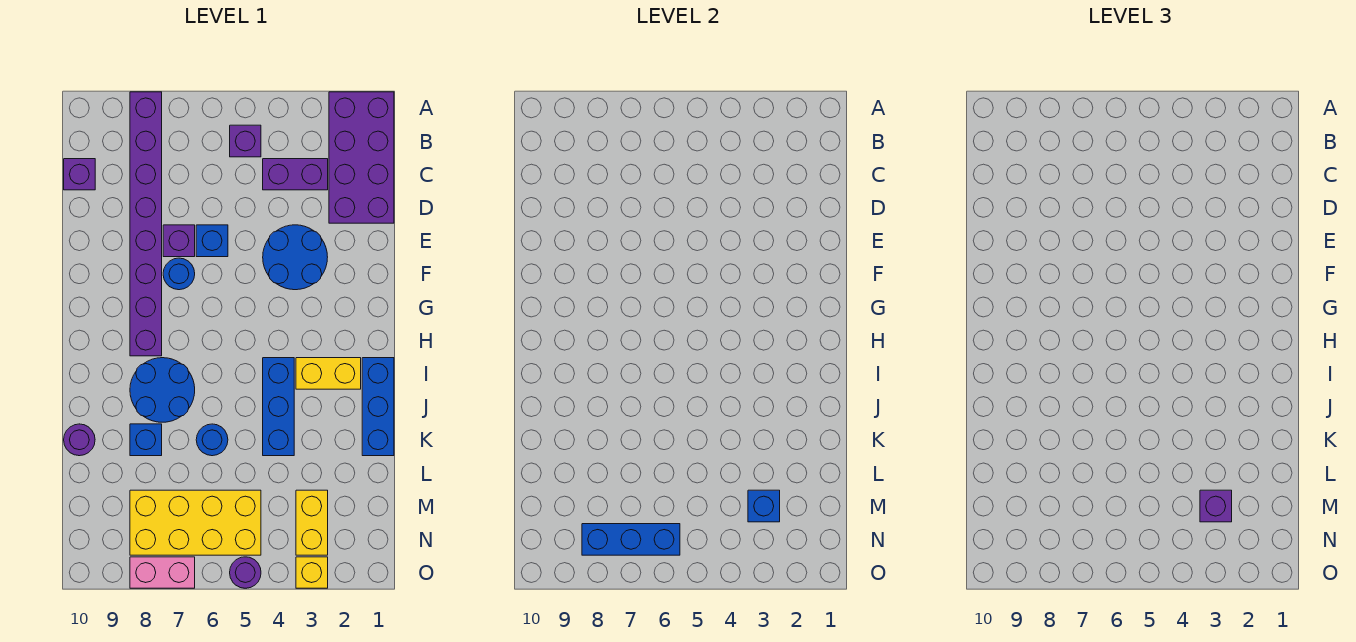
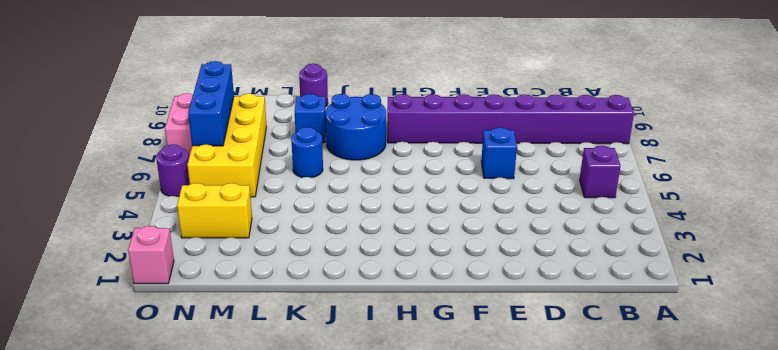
pink 1x1 brick [128,226,174,284] -> none
none -> purple 2x4 brick [329,92,394,223]
none -> purple 1x2 brick [263,159,328,190]
none -> purple 1x1 brick [64,159,95,190]

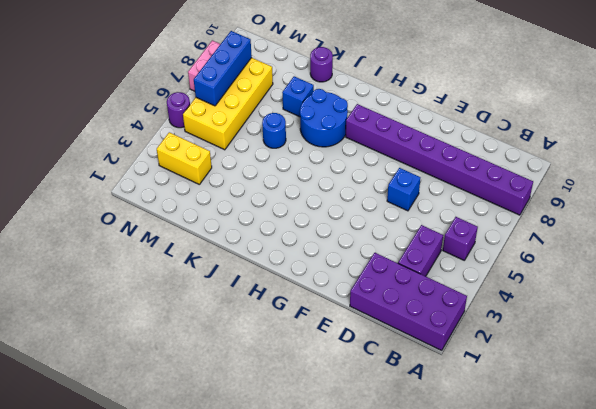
none -> purple 1x1 brick [64,159,95,190]
none -> blue 2x2 round brick [263,225,328,290]
none -> purple 1x1 brick [163,225,195,257]

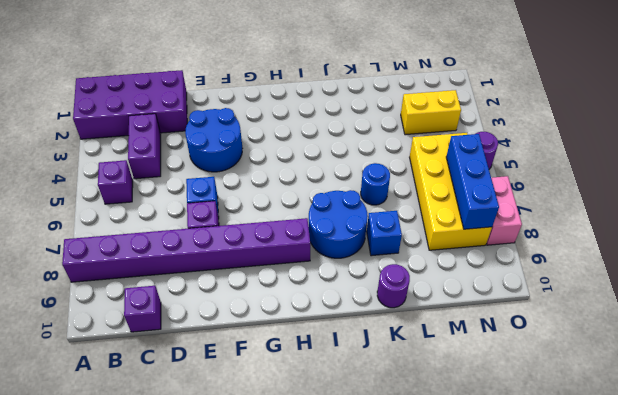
none -> blue 1x1 round brick [163,258,195,290]
none -> blue 1x3 brick [362,358,394,456]
none -> yellow 1x2 brick [296,358,361,389]

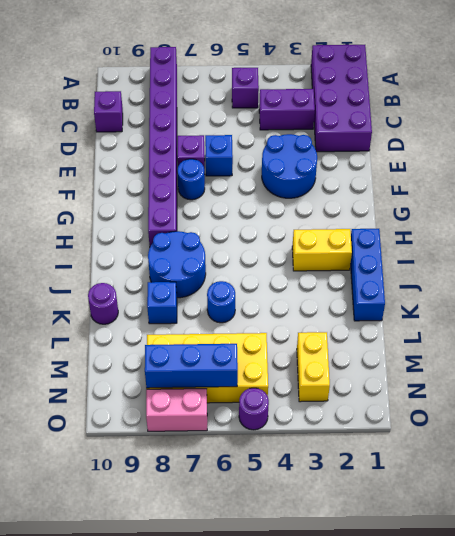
none -> blue 1x3 brick [263,358,294,456]
none -> yellow 1x1 brick [296,557,328,588]
none -> blue 1x1 brick [748,490,780,522]

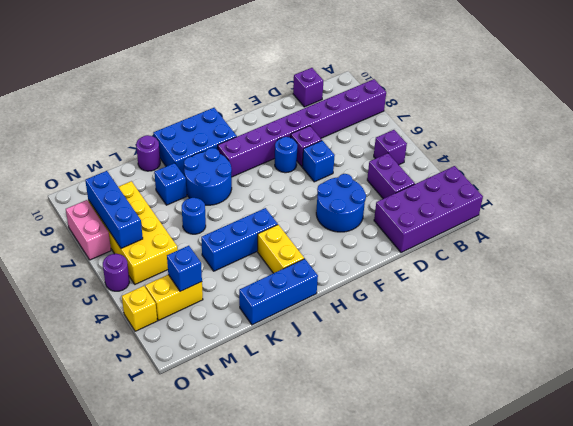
blue 2x3 brick [153,108,237,175] -> none
none -> purple 1x1 brick [1200,490,1232,522]

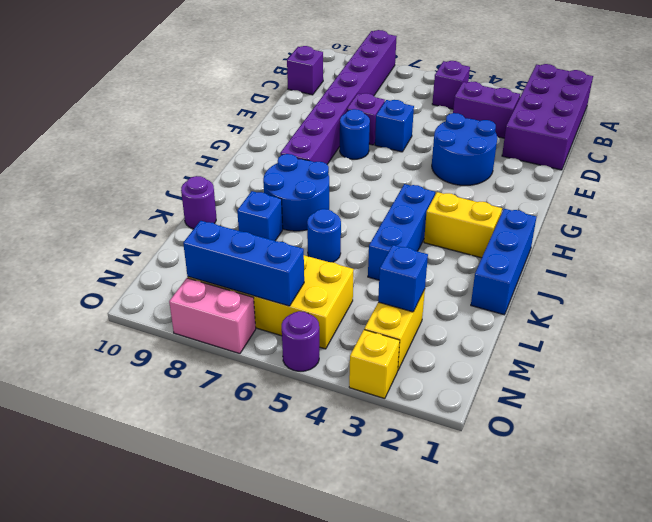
none -> purple 1x1 brick [1200,490,1232,522]

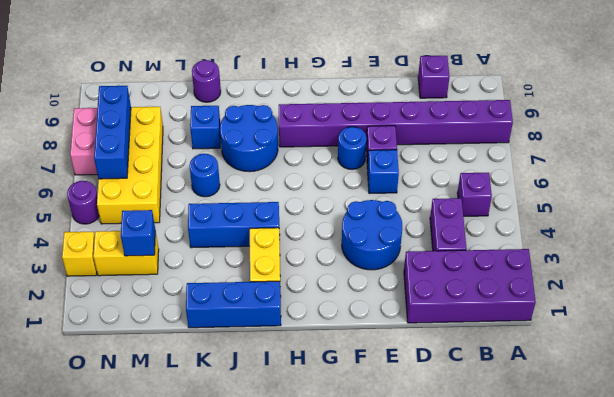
none -> purple 1x1 brick [1200,490,1232,522]

